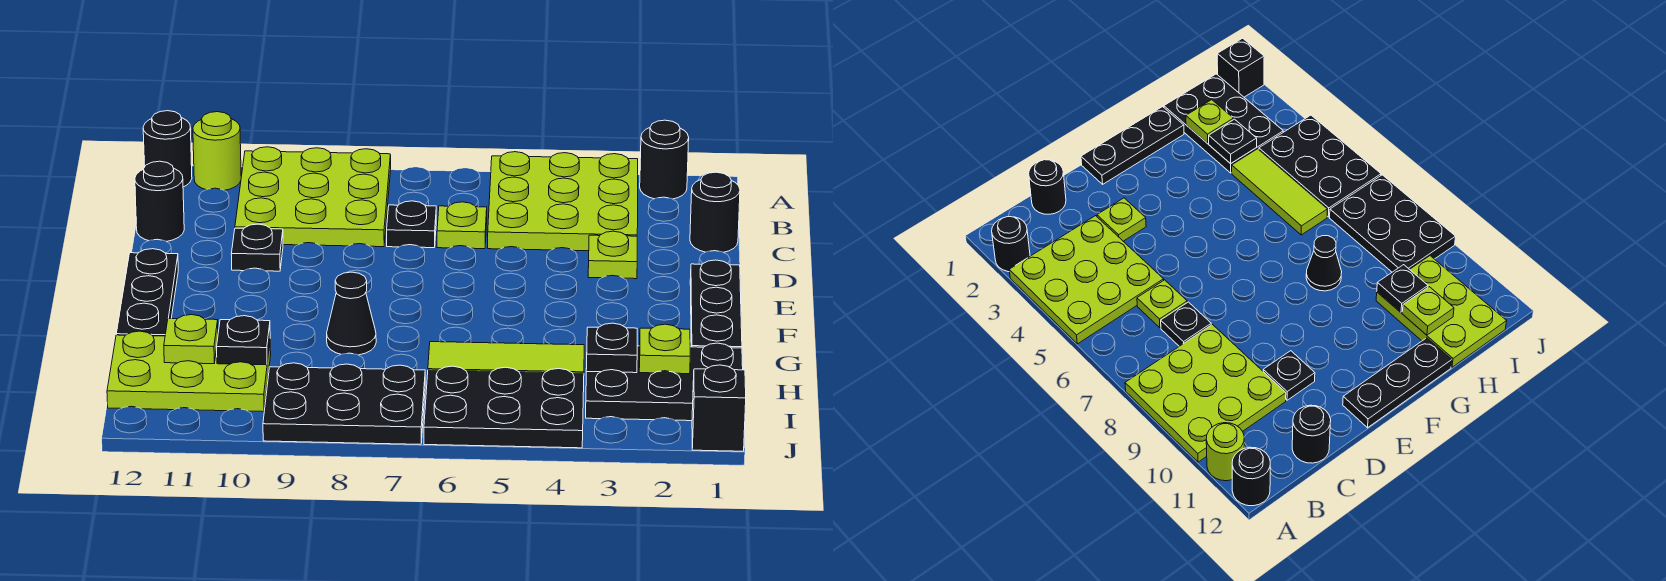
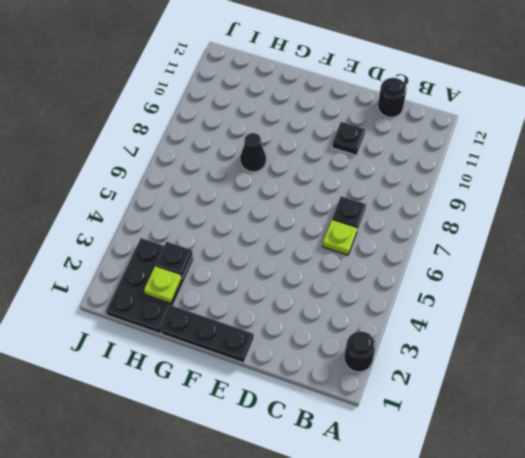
none -> lime 3x3 plate [488,152,638,251]
none -> lime 3x3 plate [235,147,391,247]
none -> lime 1x1 round brick [193,112,241,191]

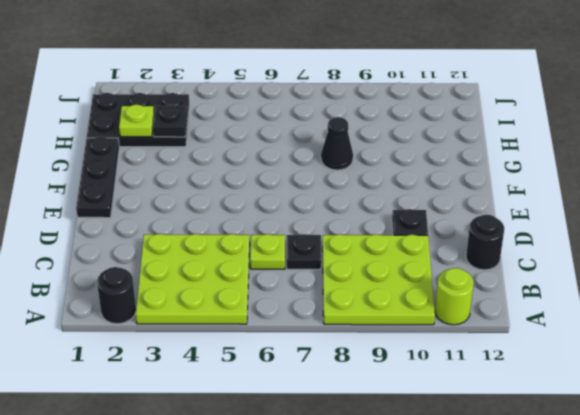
none -> black 1x1 round brick [143,111,192,187]
none -> black 1x1 round brick [690,172,740,252]
none -> lime 1x1 plate [588,231,637,279]

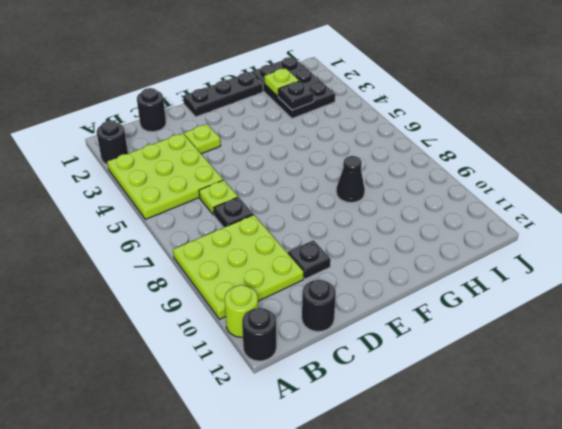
none -> black 1x3 plate [116,249,178,336]
none -> lime 1x3 tile [428,342,584,373]
none -> lime 2x3 plate [107,331,271,412]

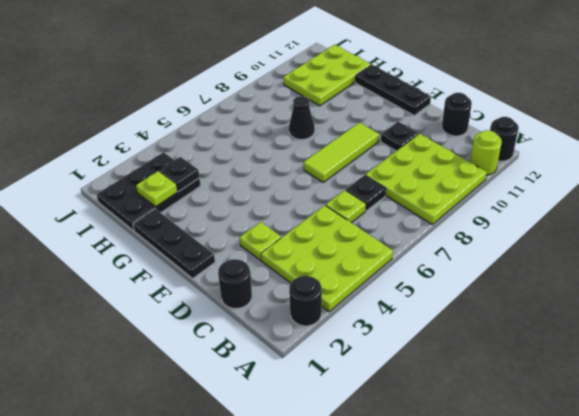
lime 1x3 tile [304,123,379,182] -> lime 1x3 tile moved to [428,342,584,373]
none -> black 2x3 plate [424,366,584,448]
none -> black 2x3 plate [263,363,425,444]
none -> black 1x1 brick [692,365,746,451]

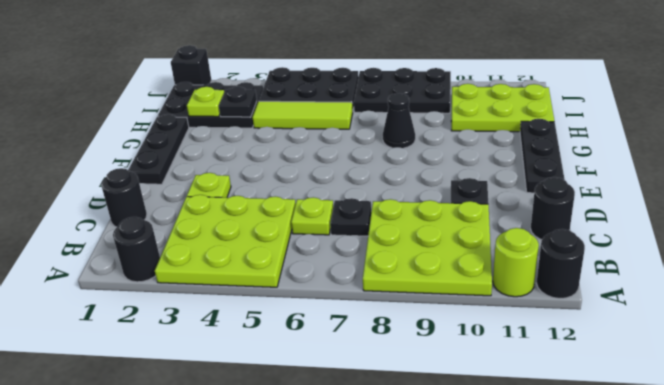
none -> black 1x1 plate [217,316,270,365]
none -> lime 1x1 plate [164,315,218,364]

